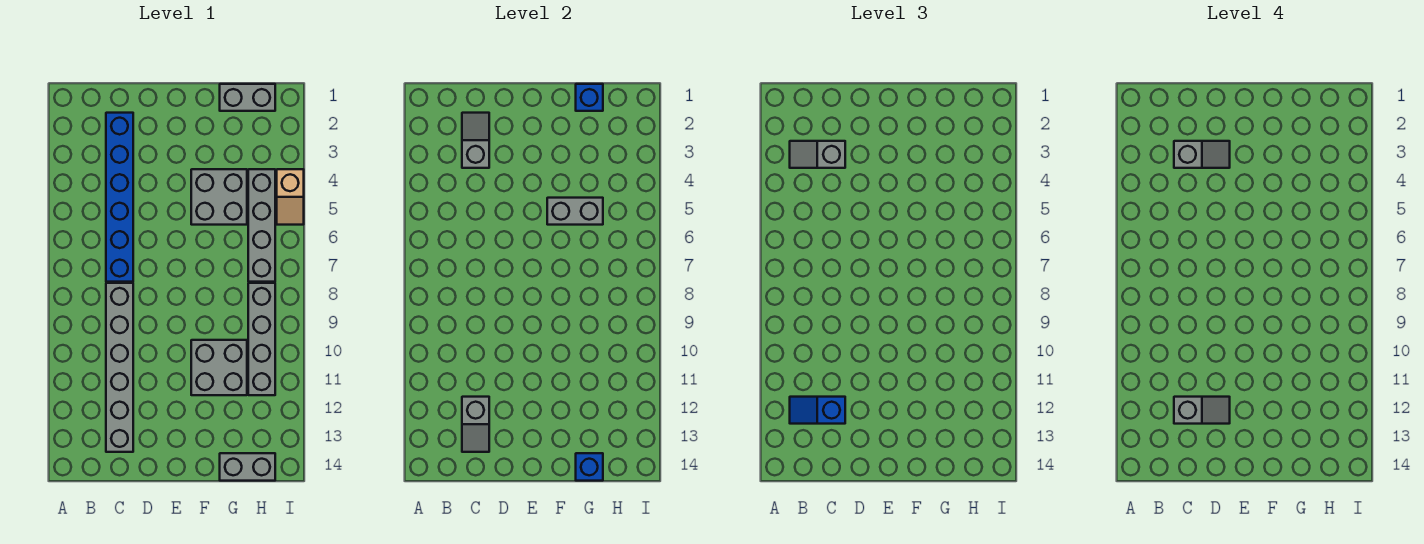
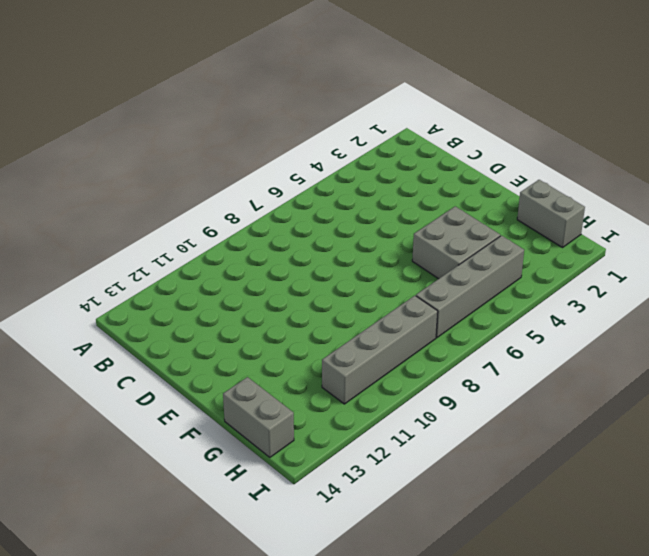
none -> blue 1x6 brick [106,113,133,282]
none -> grey 1x6 brick [106,283,133,452]
none -> grey 2x2 brick [191,340,247,395]

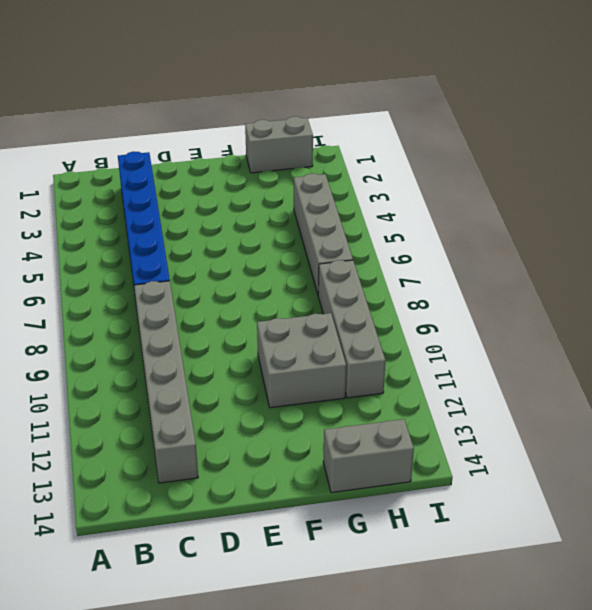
none -> grey 2x2 brick [191,169,247,225]
none -> tan 1x2 slope [277,169,304,225]
none -> grey 1x2 slope [462,113,489,168]

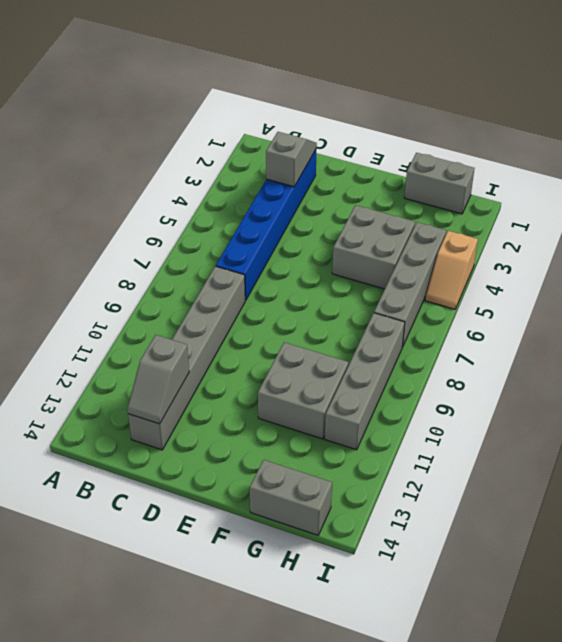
none -> grey 1x2 brick [547,198,603,225]
none -> blue 1x1 brick [576,84,603,111]
none -> blue 1x1 brick [576,453,603,481]

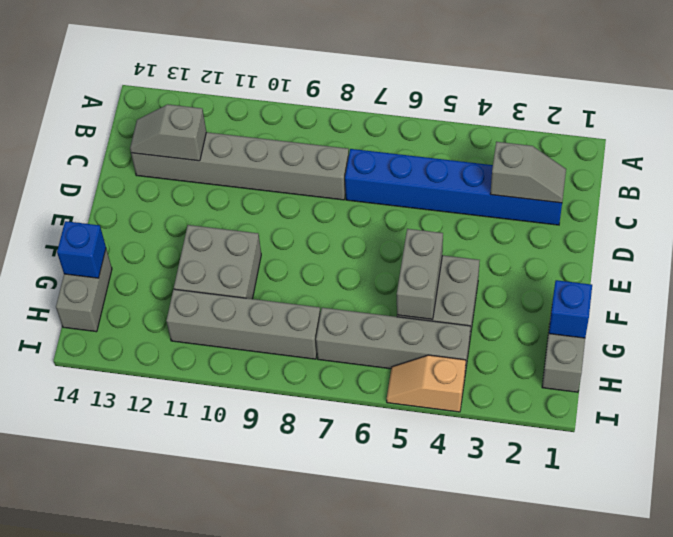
none -> grey 1x2 slope [790,141,845,168]
none -> blue 1x2 slope [790,397,845,424]
none -> grey 1x2 slope [1174,141,1230,168]

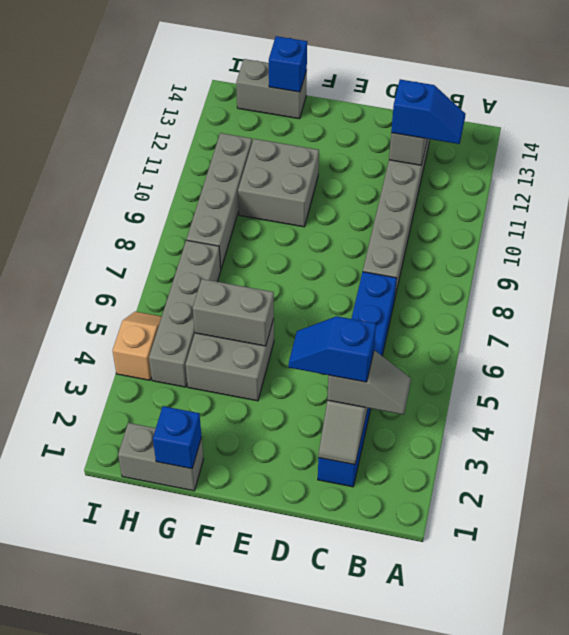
blue 1x2 slope [289,316,376,382] -> grey 1x2 slope [1174,141,1230,168]
none -> grey 1x2 slope [1174,397,1230,424]

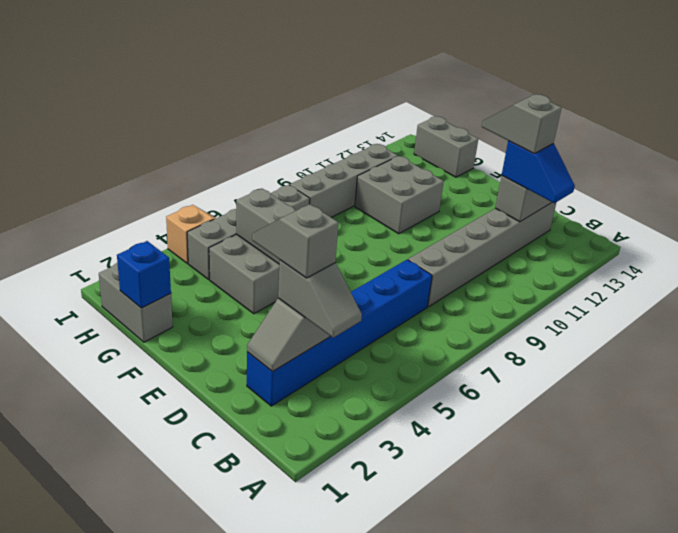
none -> blue 1x1 brick [576,453,603,481]

